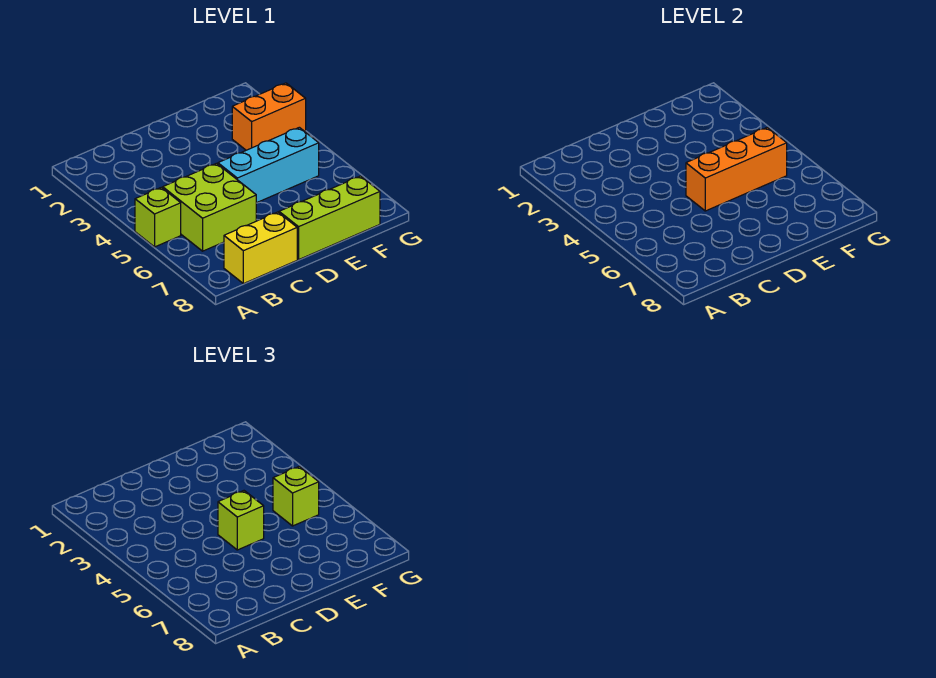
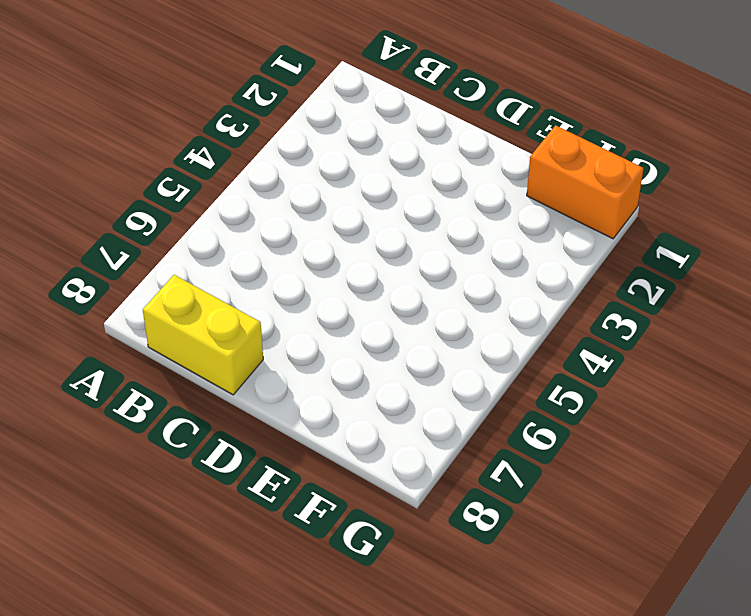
orange 1x2 brick [527,125,643,239] -> orange 1x2 brick moved to [232,83,306,150]
none -> lime 1x1 brick [135,187,181,247]
none -> lime 2x2 brick [163,163,256,251]

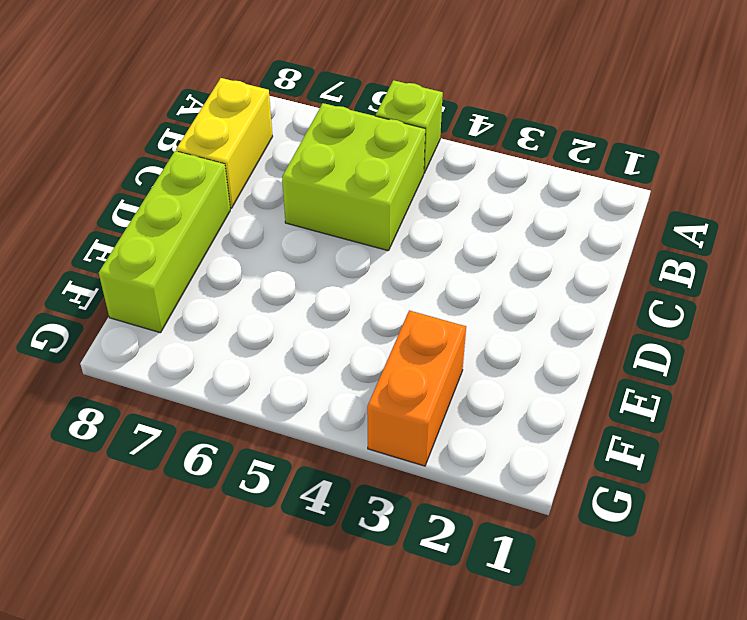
none -> cyan 1x3 brick [218,127,319,203]
none -> orange 1x3 brick [686,127,787,211]

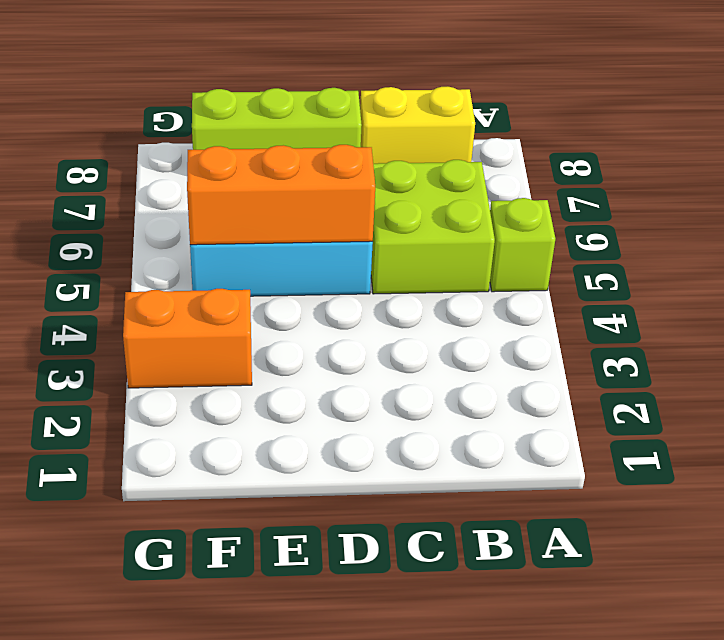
none -> lime 1x1 brick [218,491,264,550]
none -> lime 1x1 brick [273,466,319,526]

